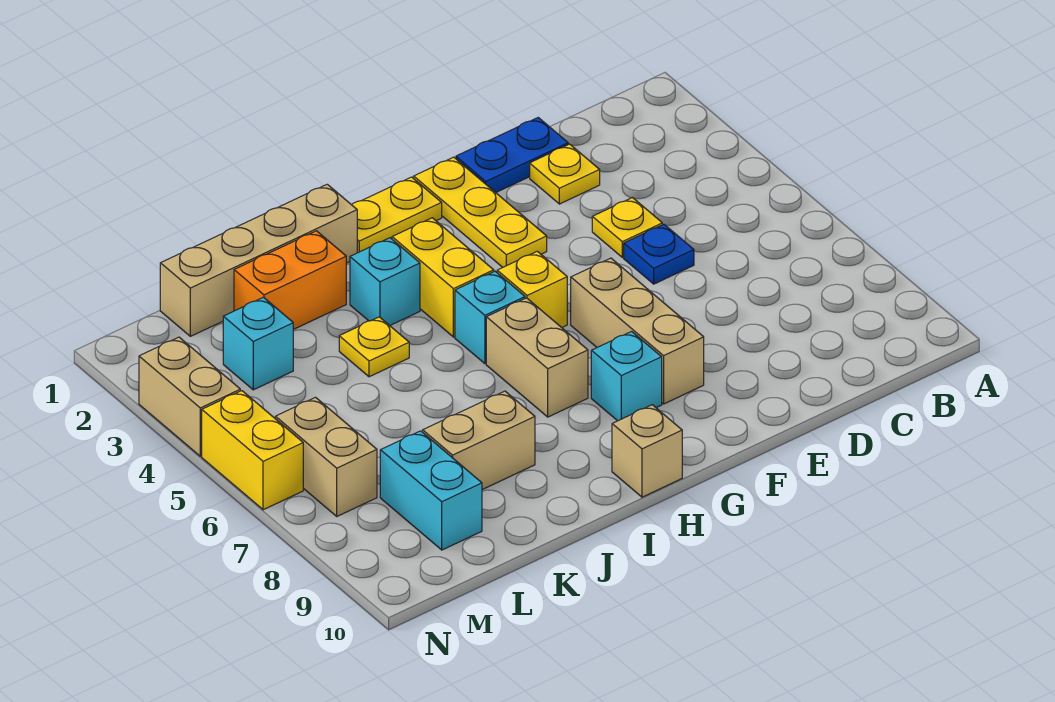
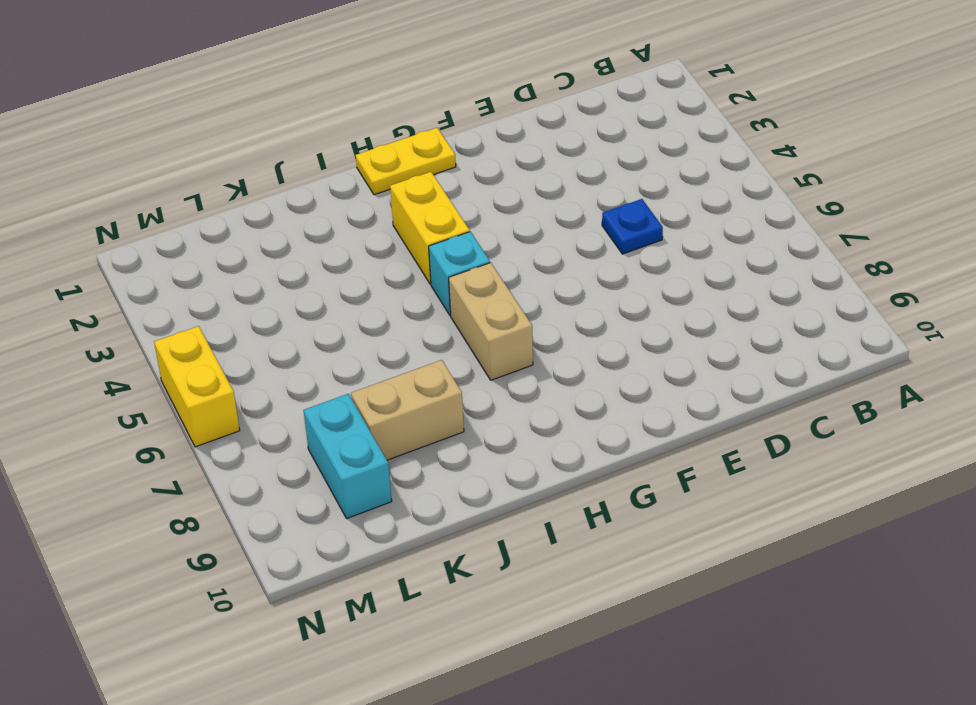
none -> blue 1x2 plate [456,118,568,193]
none -> yellow 1x1 plate [530,144,600,204]
none -> yellow 1x1 plate [592,198,662,257]

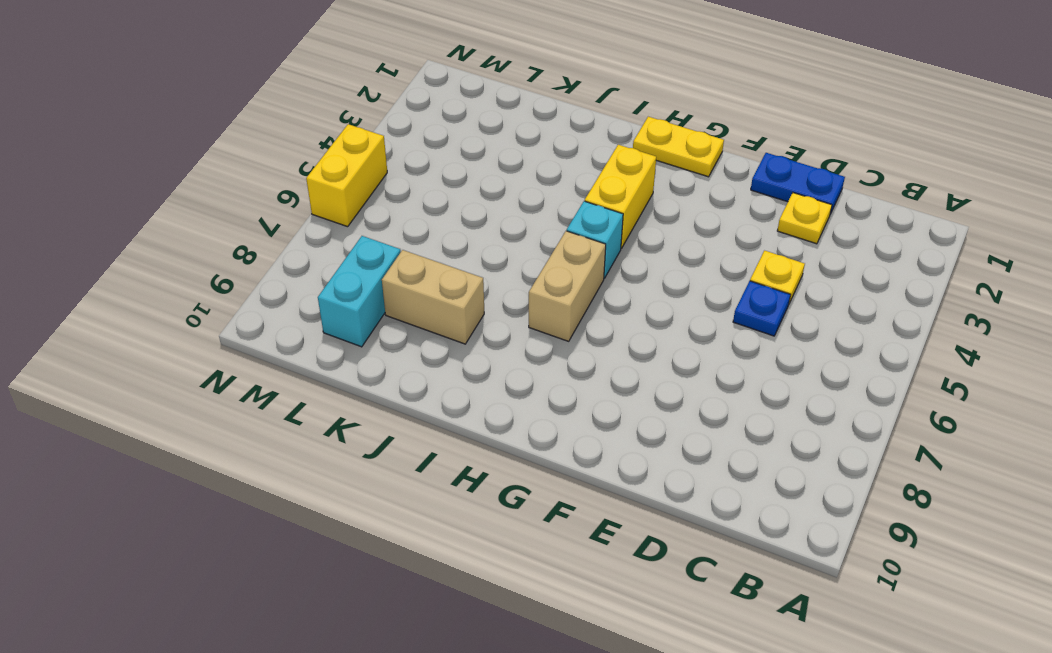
none -> yellow 1x3 plate [414,157,547,267]
none -> tan 1x3 brick [571,258,704,404]
none -> yellow 1x1 brick [497,251,567,327]

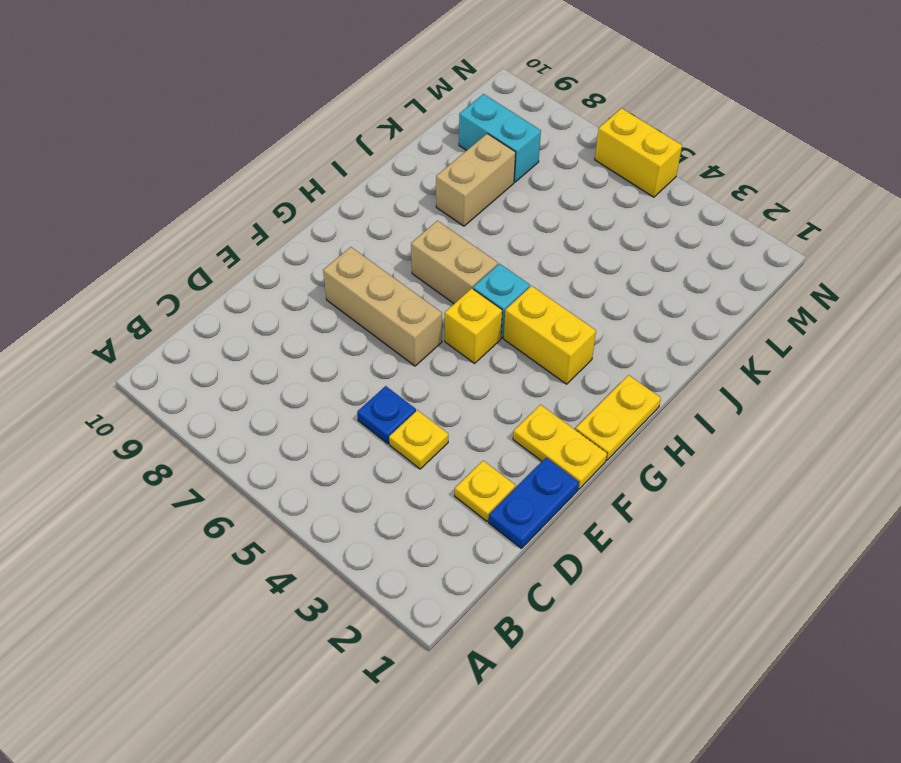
yellow 1x2 plate [513,405,607,489] -> yellow 1x3 plate [414,157,547,267]
none -> cyan 1x1 brick [591,332,662,421]
none -> tan 1x1 brick [612,405,682,497]
none -> tan 1x4 brick [160,184,357,336]

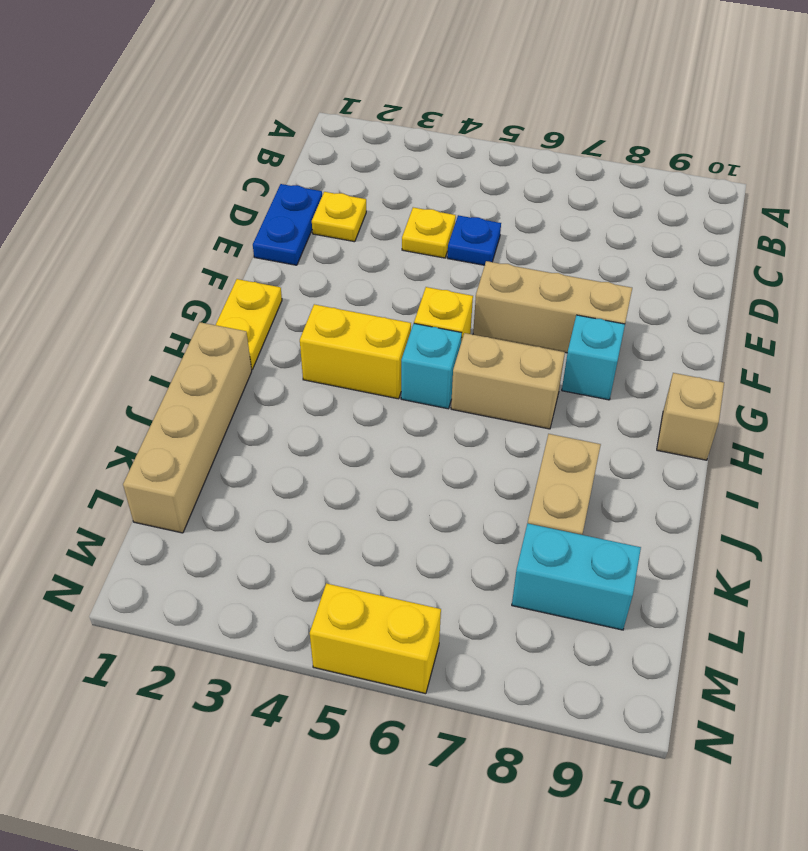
none -> yellow 1x3 plate [414,157,547,267]
none -> cyan 1x1 brick [350,238,420,325]
none -> orange 1x2 brick [234,231,346,330]

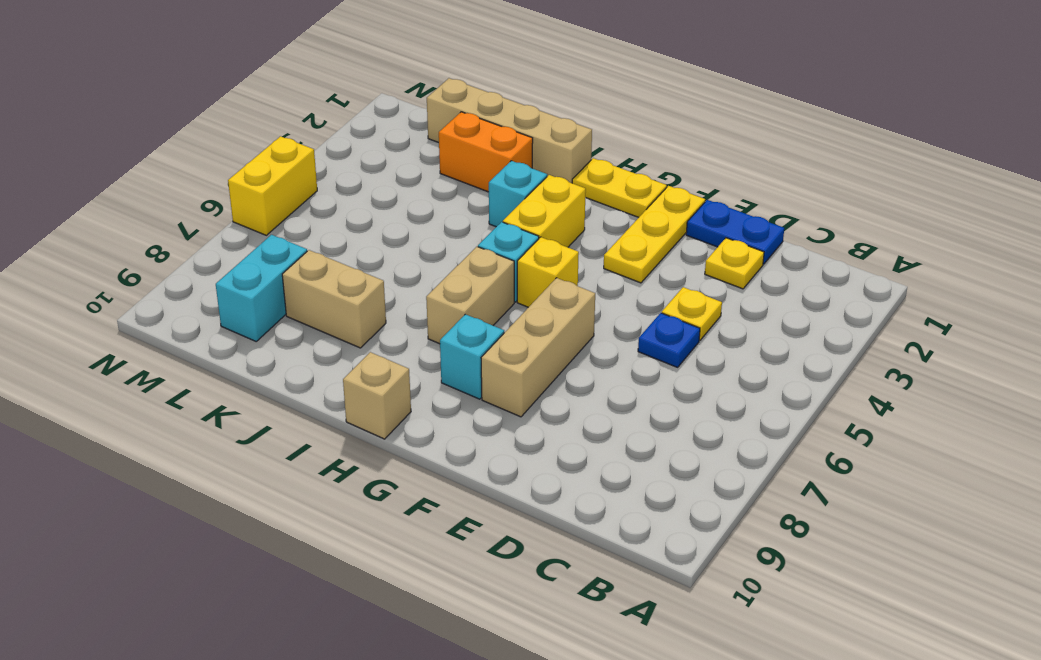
none -> yellow 1x1 plate [339,317,409,377]
none -> cyan 1x1 brick [223,297,293,390]
none -> tan 1x2 brick [275,397,377,516]

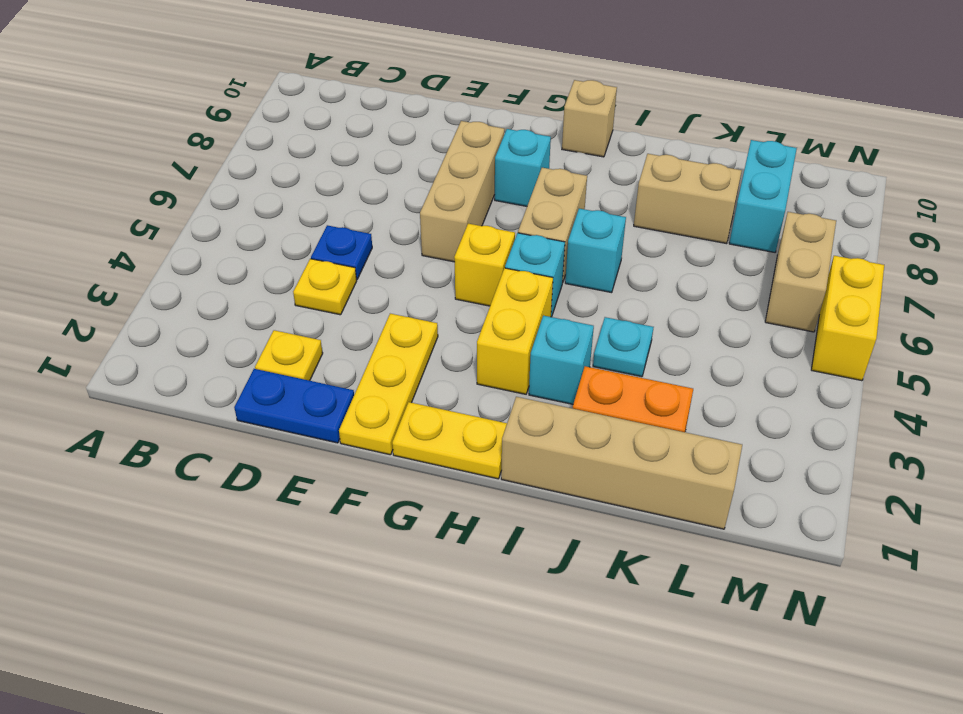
cyan 1x1 brick [565,209,626,293] -> cyan 1x1 brick moved to [223,297,293,390]
cyan 1x1 plate [593,317,654,377] -> yellow 1x1 plate [339,317,409,377]
none -> tan 1x2 brick [139,337,240,456]

